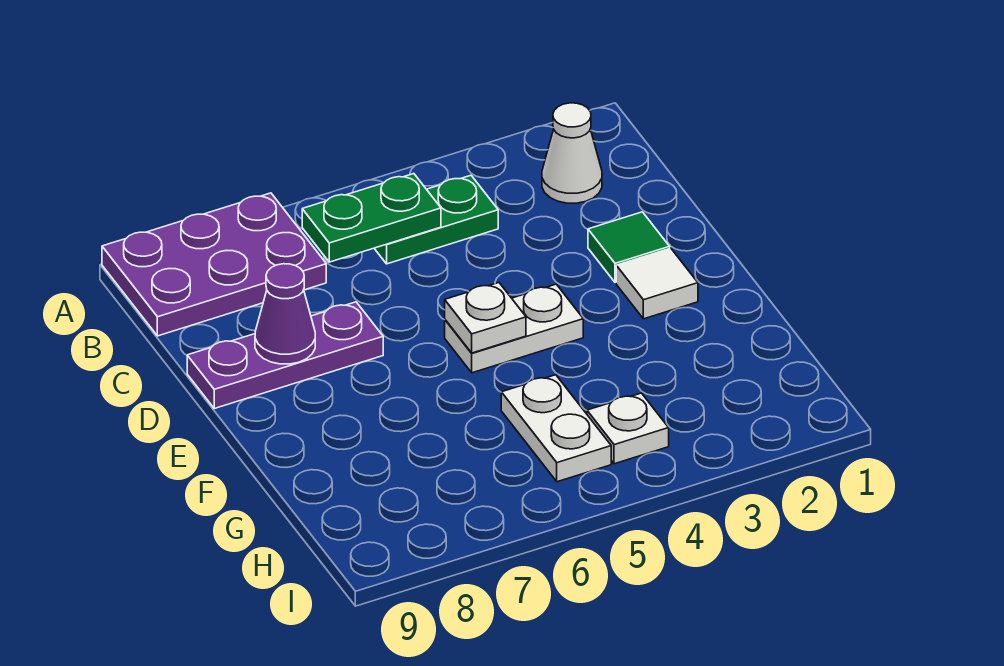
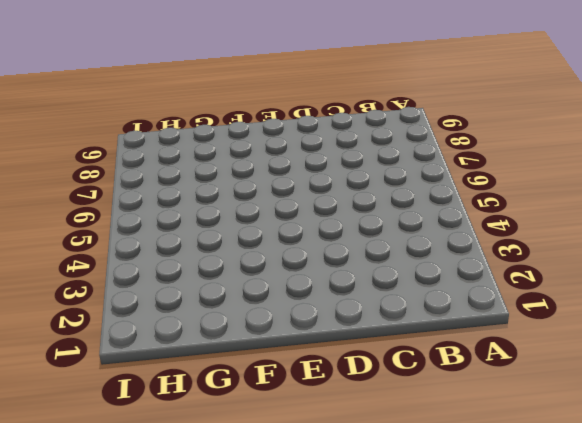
none -> purple 2x3 plate [102,193,326,336]
none -> white 1x1 cone [542,103,602,203]
none -> green 1x2 plate [374,175,498,264]

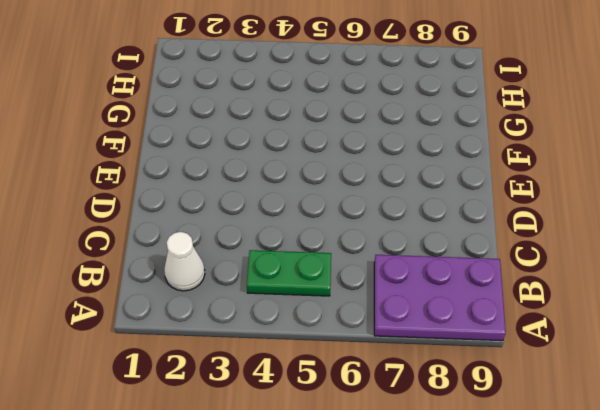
none -> green 1x1 tile [588,212,670,283]
none -> purple 1x3 plate [187,302,383,408]
none -> white 1x1 tile [616,248,698,319]

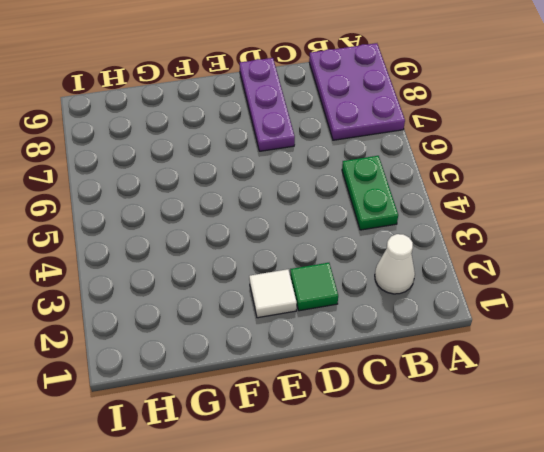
none -> white 1x2 plate [445,284,583,373]
none -> white 1x2 plate [501,375,611,482]
none -> white 1x1 plate [587,393,669,464]

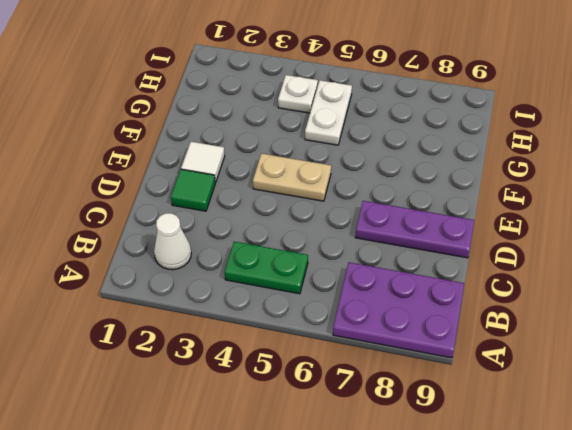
tan 1x2 plate [253,153,331,201] -> white 1x2 plate [445,284,583,373]
none -> green 1x2 plate [302,174,441,262]
none -> purple 1x1 cone [255,264,315,364]
none -> white 1x1 plate [445,283,526,353]

